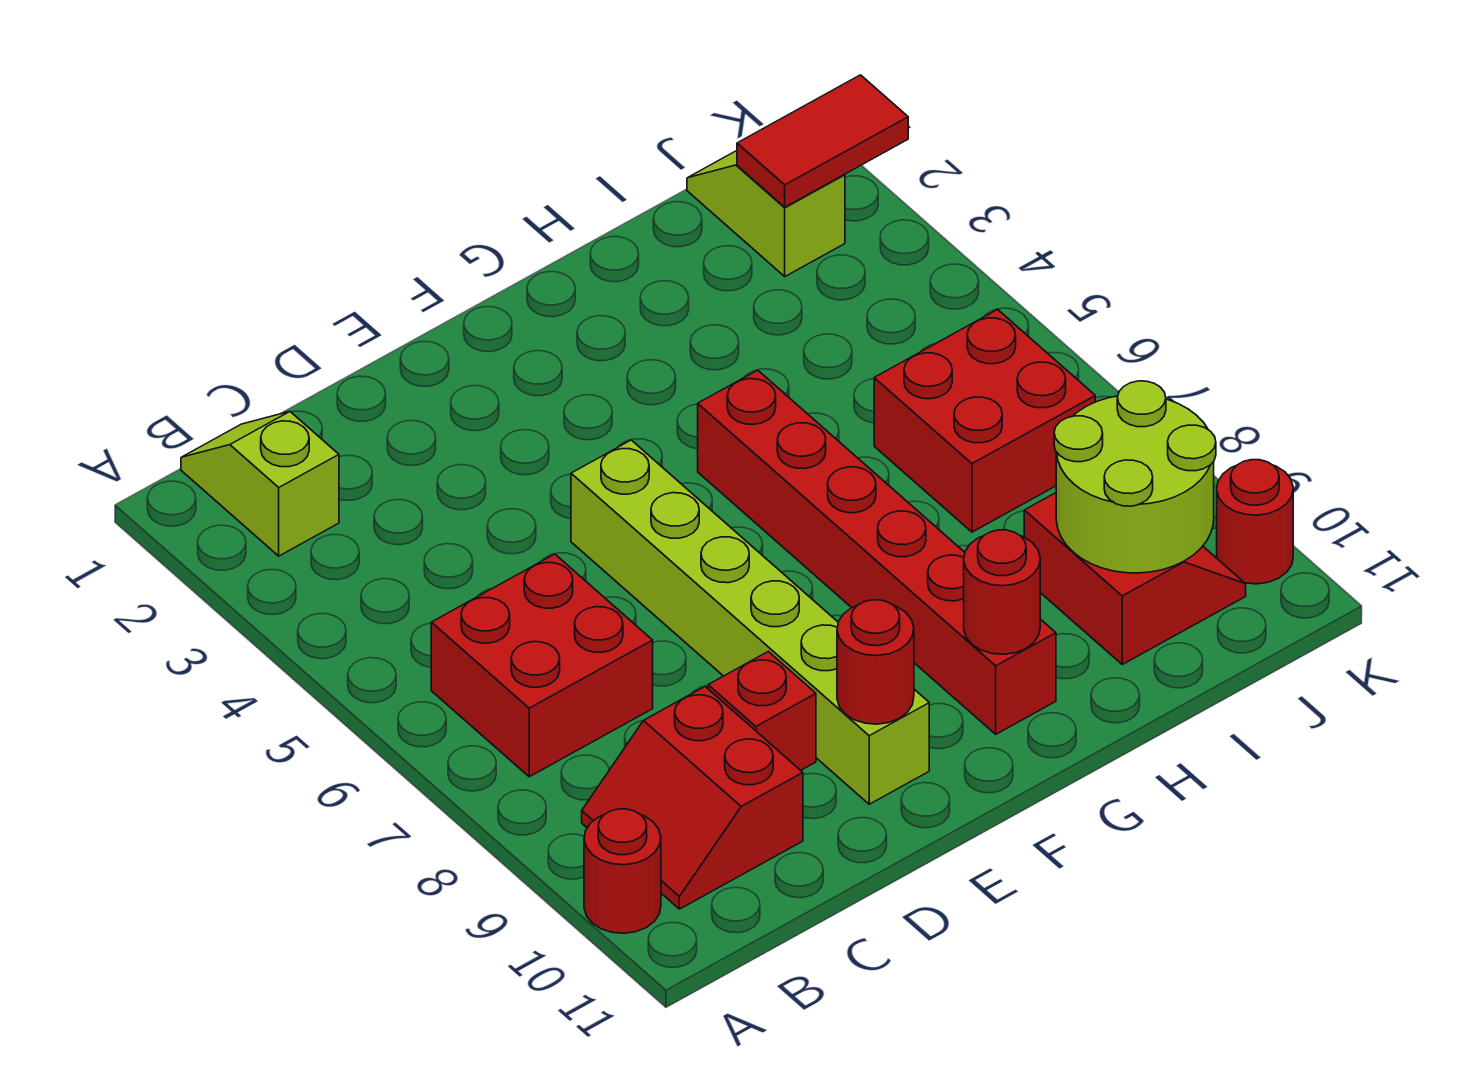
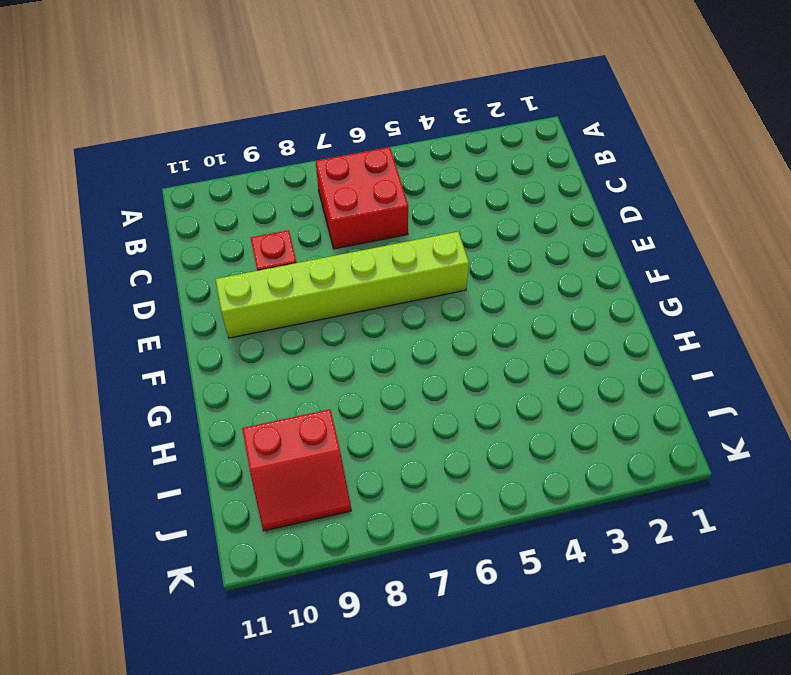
none -> red 1x1 round brick [584,809,661,933]
none -> lime 1x2 slope [181,412,339,556]
none -> red 2x2 slope [582,687,803,909]

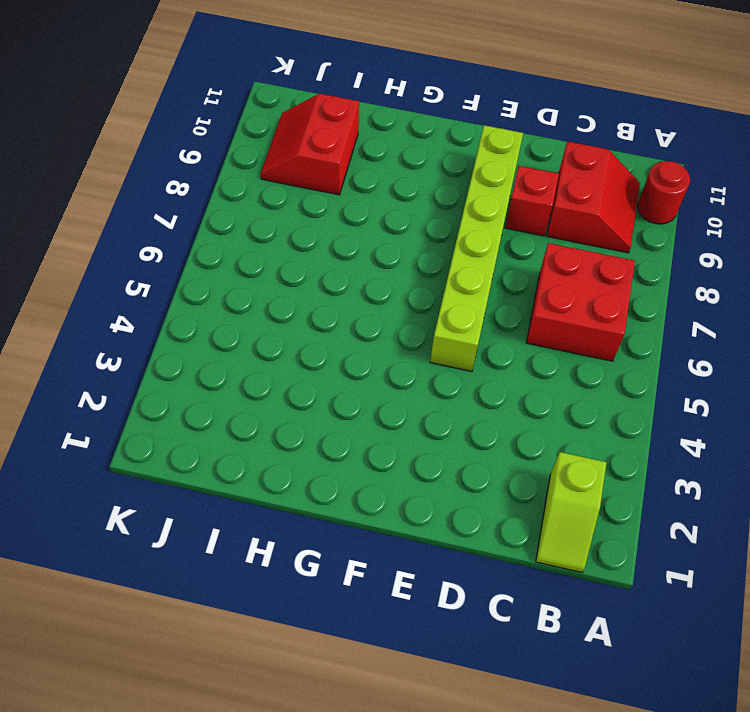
none -> red 1x6 brick [698,370,1056,734]
none -> red 2x2 brick [874,309,1095,532]
none -> lime 1x2 slope [687,151,845,276]

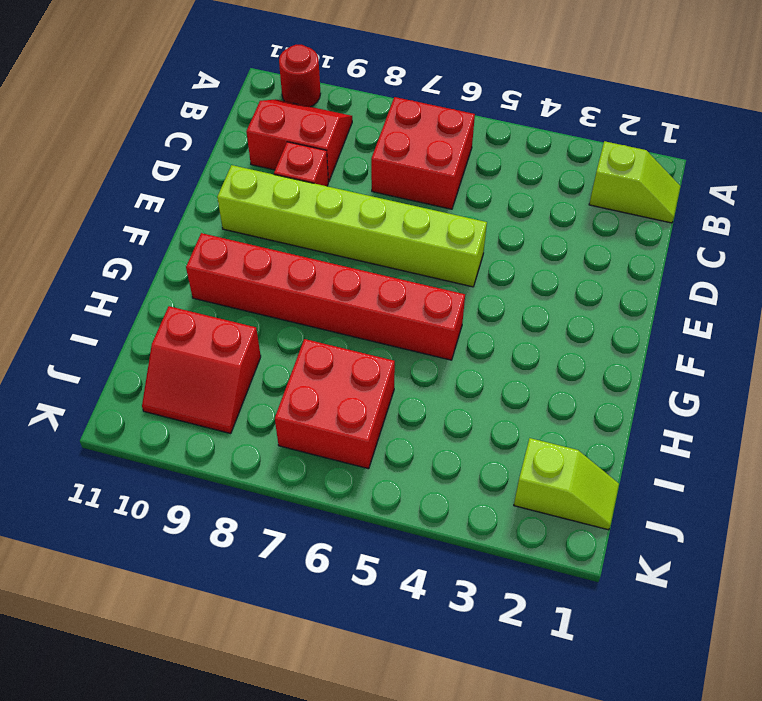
none -> red 1x1 round brick [1217,460,1293,584]
none -> red 1x1 round brick [837,600,914,724]
none -> red 1x1 round brick [964,530,1040,654]

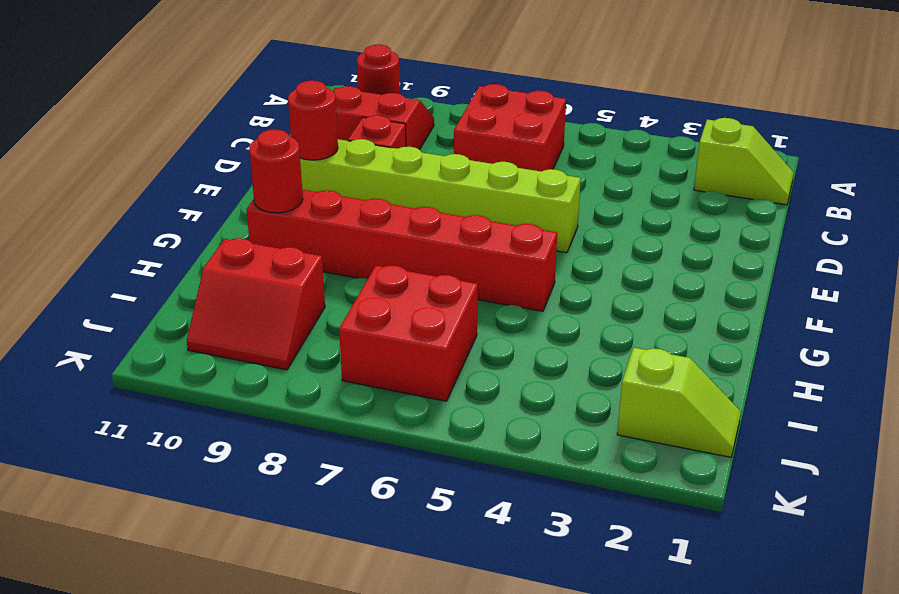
none -> red 1x1 round brick [1217,460,1293,584]
none -> lime 2x2 round brick [1054,381,1216,573]
none -> red 1x2 tile [737,75,908,207]

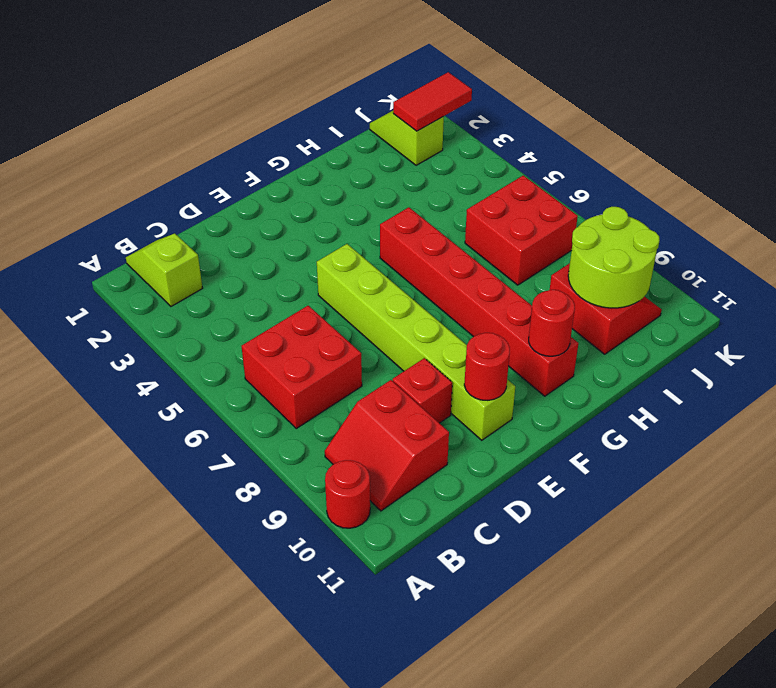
none -> red 1x1 round brick [1217,460,1293,584]

